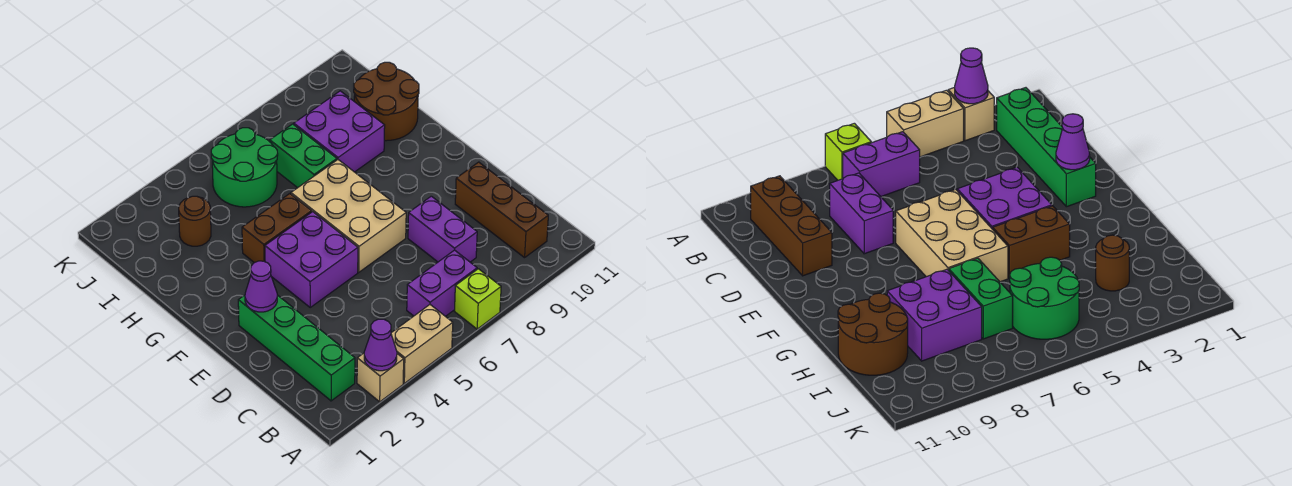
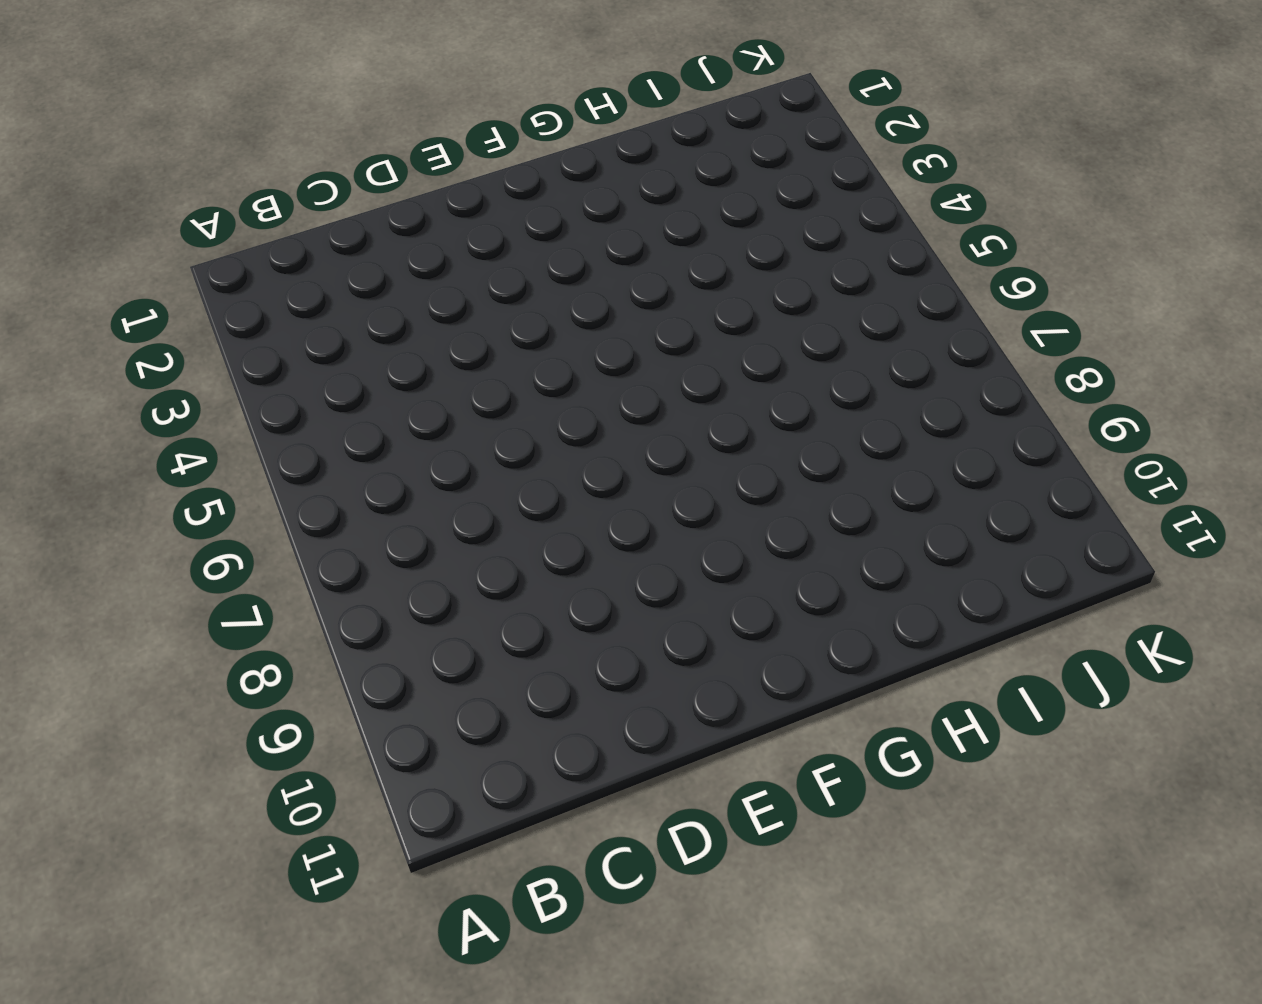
none -> tan 1x1 brick [357,353,404,402]
none -> tan 1x2 brick [391,305,453,383]
none -> lime 1x1 brick [455,269,501,329]

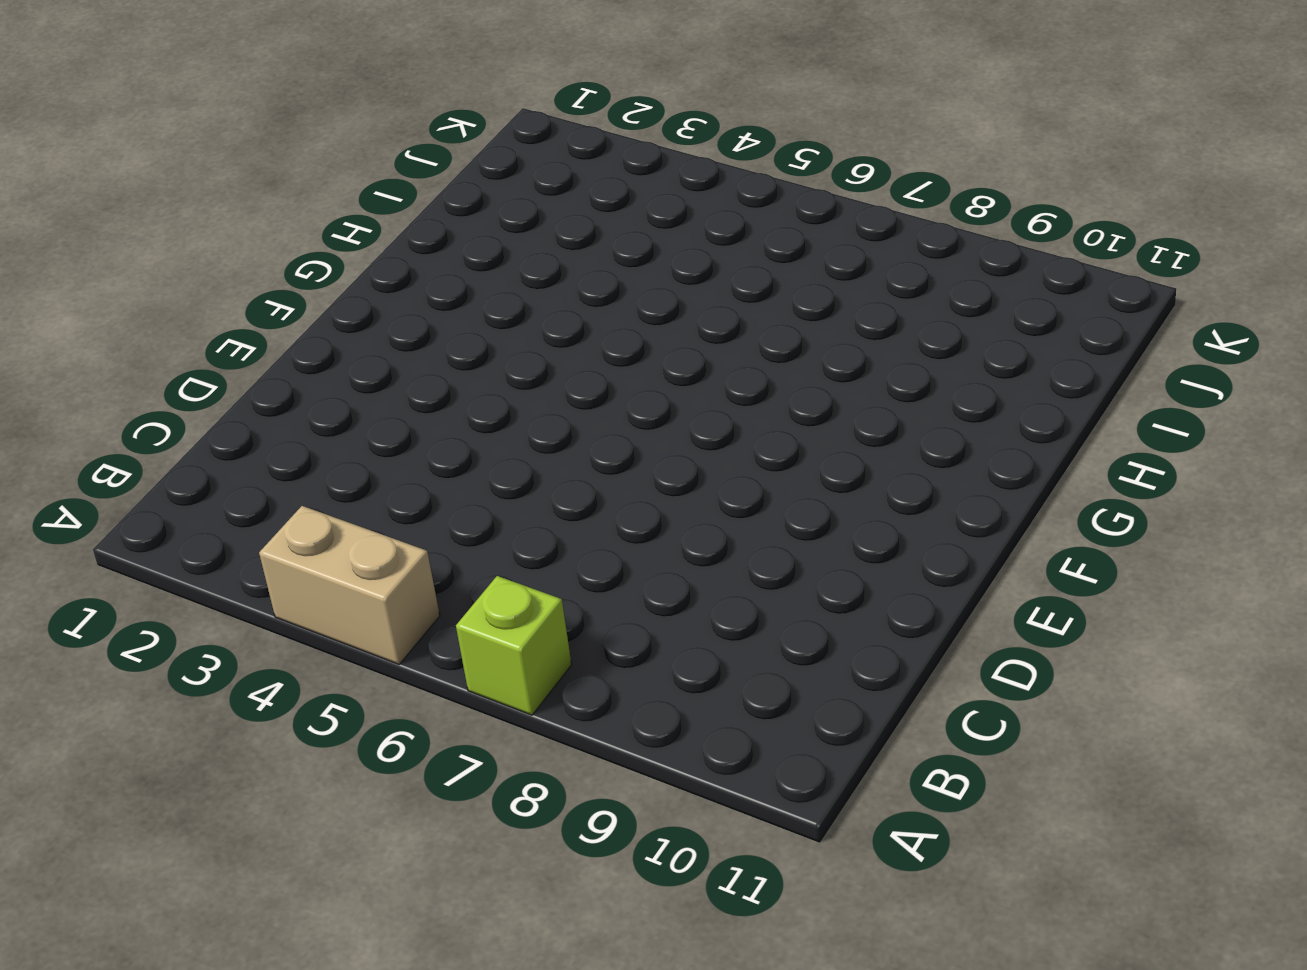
none -> tan 1x1 brick [357,353,404,402]
none -> green 1x4 brick [238,295,355,401]
none -> purple 1x2 brick [407,250,477,316]

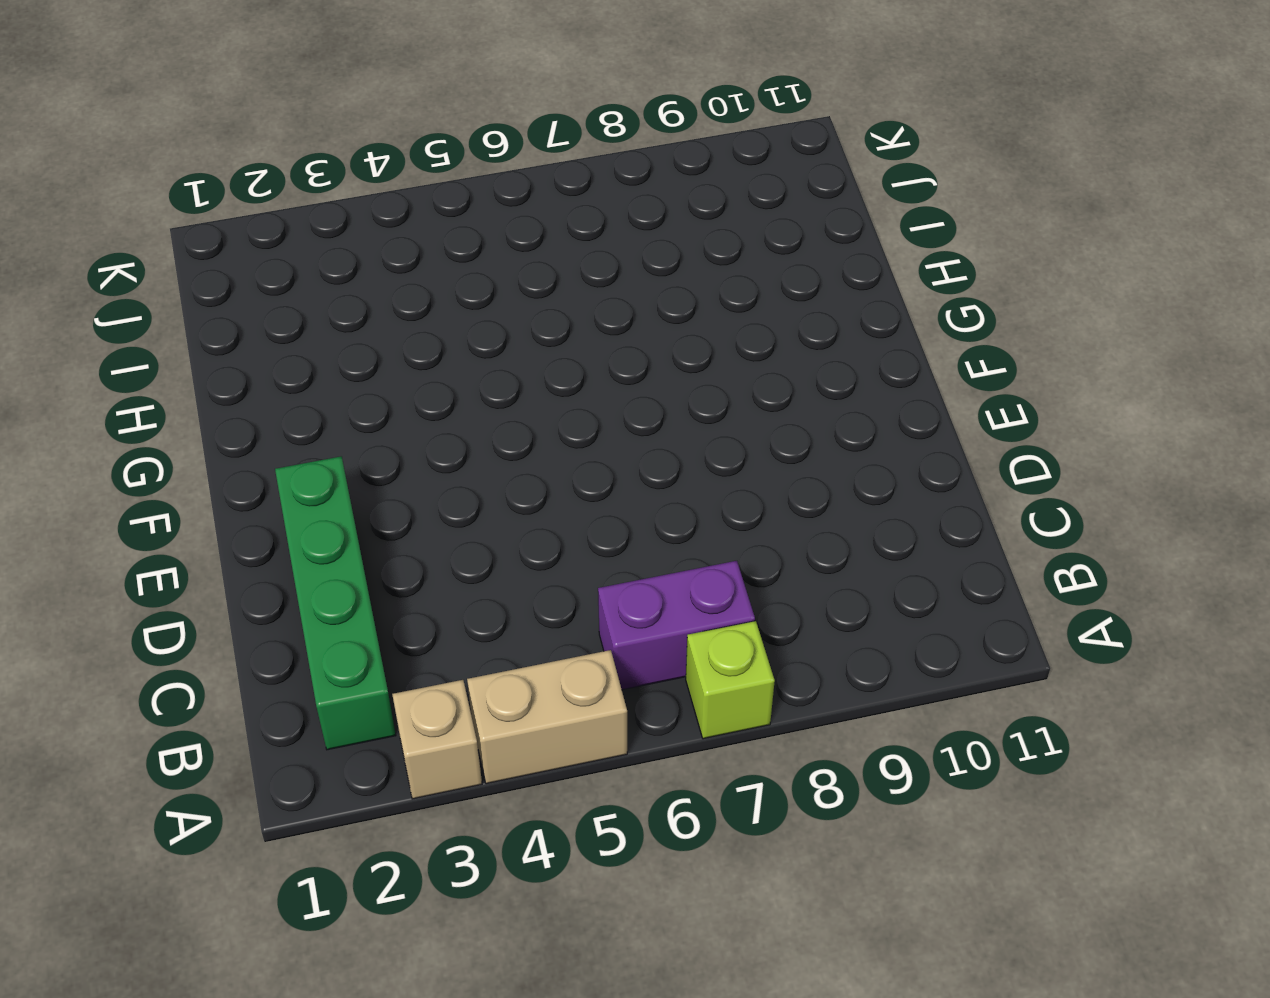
none -> brown 1x3 brick [455,162,548,258]
none -> purple 1x2 brick [408,196,477,262]
none -> purple 2x2 brick [265,212,358,307]

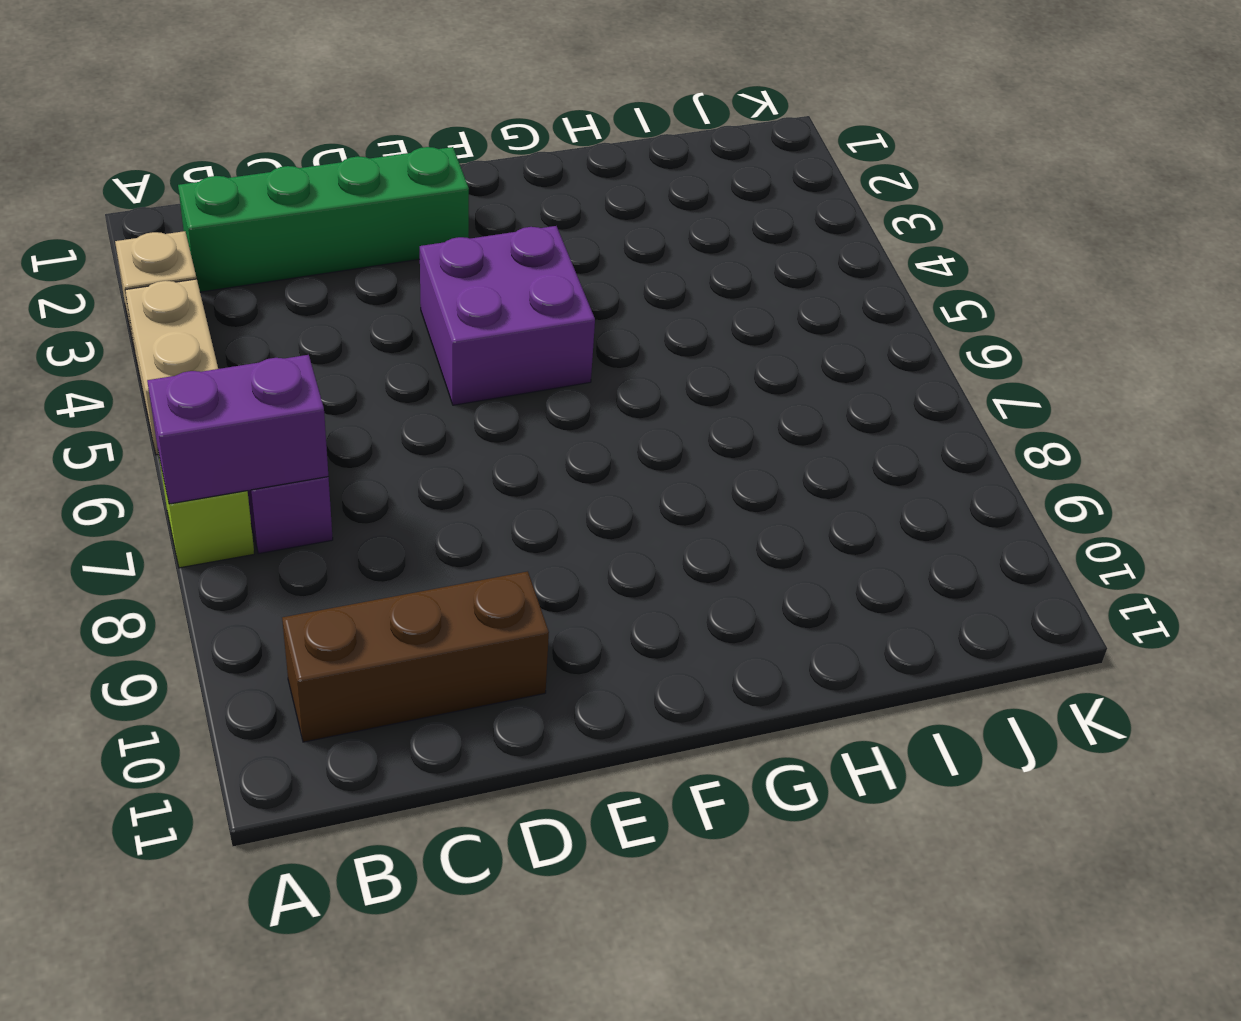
purple 1x2 brick [147,355,328,504] -> purple 1x2 brick moved to [408,196,477,262]
none -> tan 2x3 brick [291,160,406,272]
none -> brown 1x2 brick [242,194,312,263]
none -> green 1x2 brick [270,124,337,188]

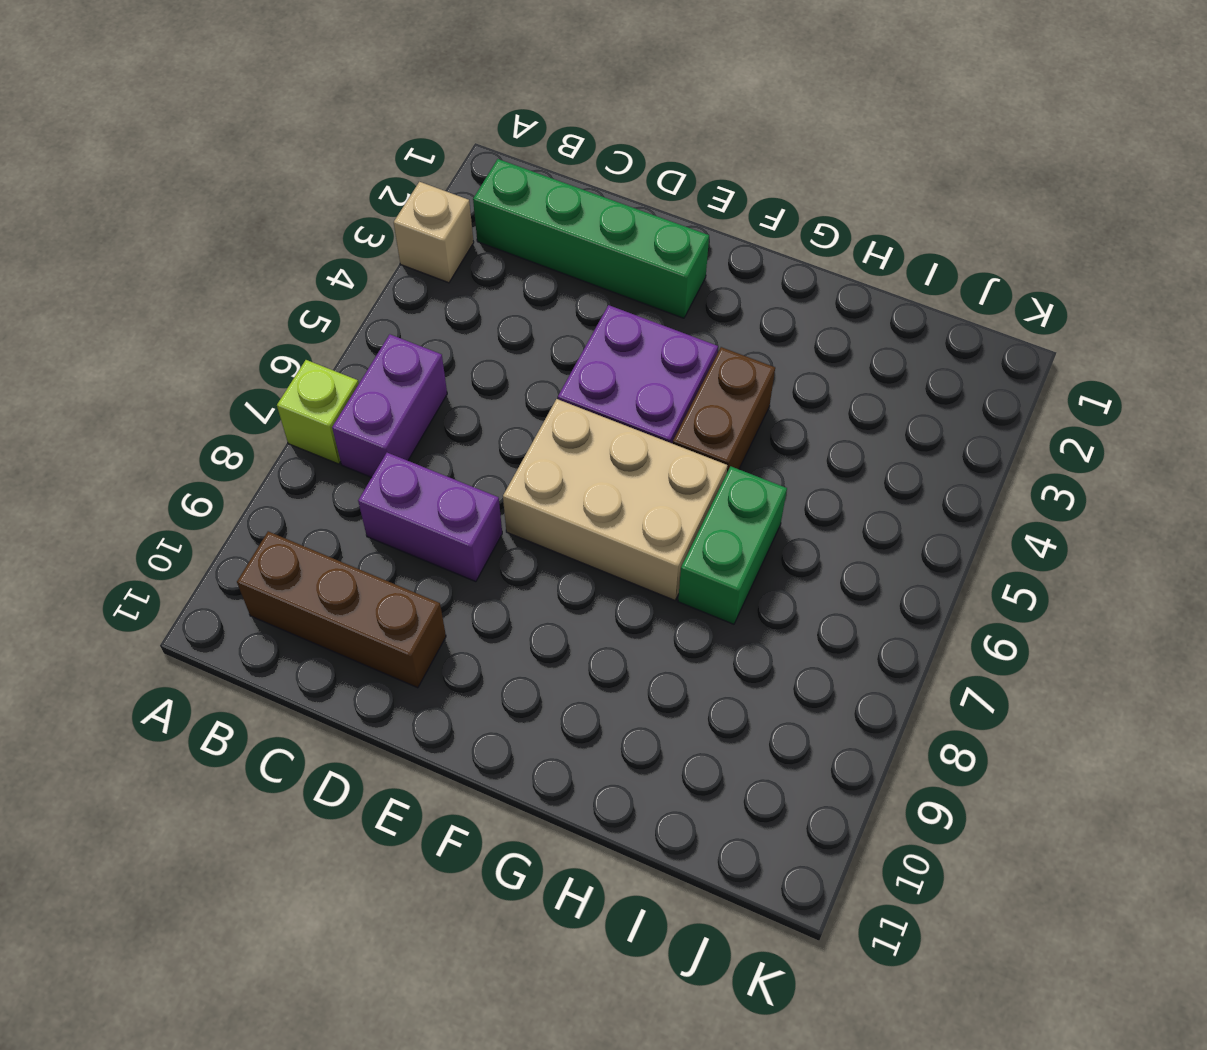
green 1x2 brick [678,466,787,624] -> green 1x2 brick turned to [270,124,337,188]
none -> tan 1x2 brick [391,305,453,383]
none -> purple 2x2 brick [294,91,385,172]
none -> brown 2x2 round brick [354,62,419,141]

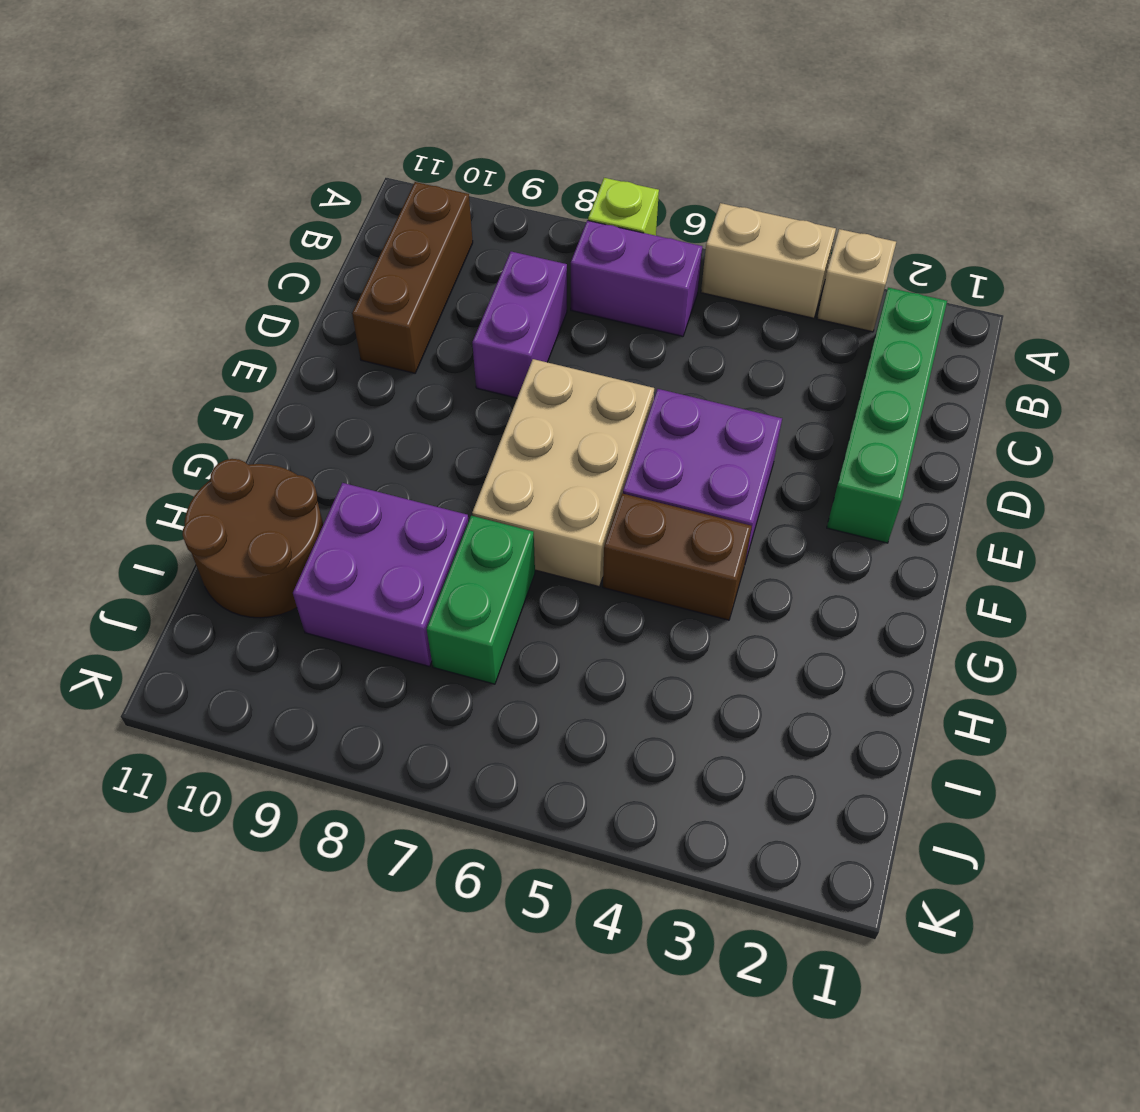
none -> brown 1x1 round brick [179,196,211,246]
none -> green 2x2 round brick [211,128,278,207]
none -> purple 1x1 cone [364,319,397,371]

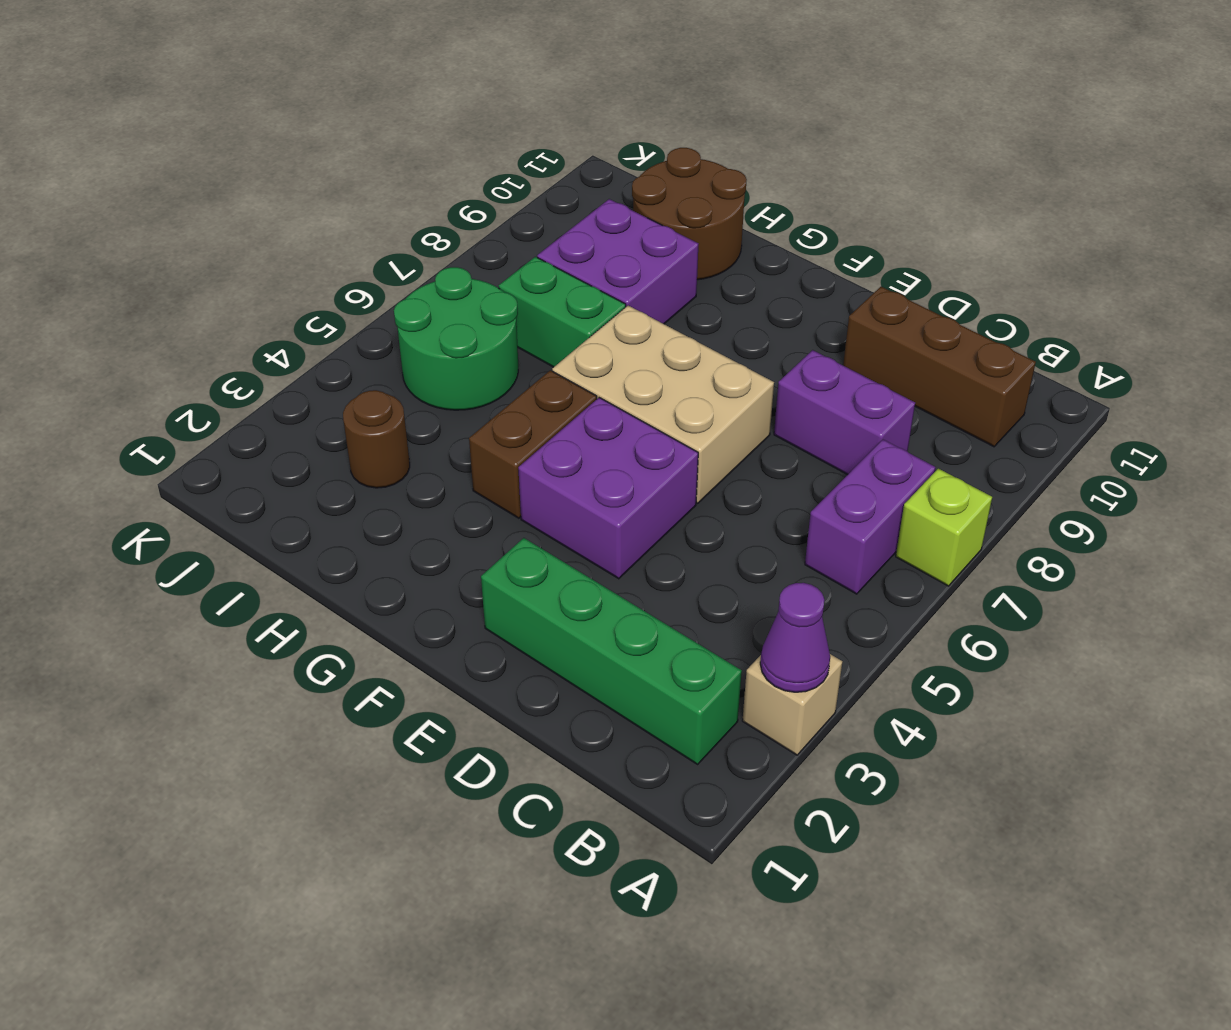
none -> tan 1x2 brick [391,305,453,383]
none -> purple 1x1 cone [245,261,277,312]

